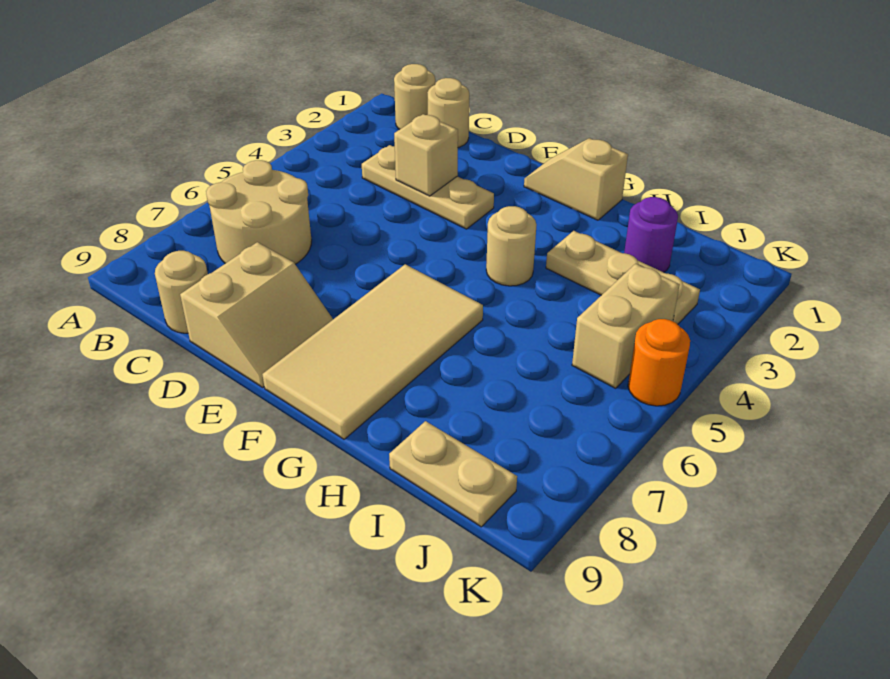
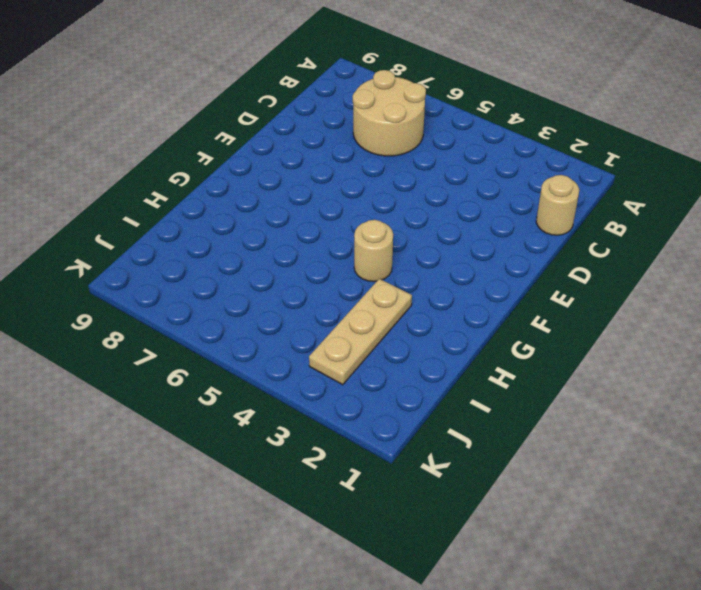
none -> tan 1x1 round brick [394,64,435,130]
none -> tan 1x3 plate [362,145,494,229]
none -> tan 1x1 round brick [155,251,208,333]

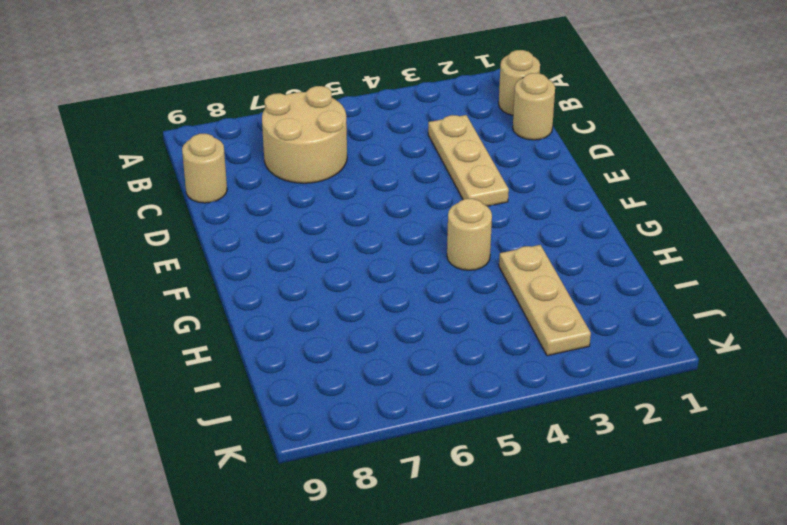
none -> tan 2x2 slope [180,242,333,387]
none -> tan 1x2 slope [524,138,628,220]
none -> tan 2x4 tile [262,264,483,439]

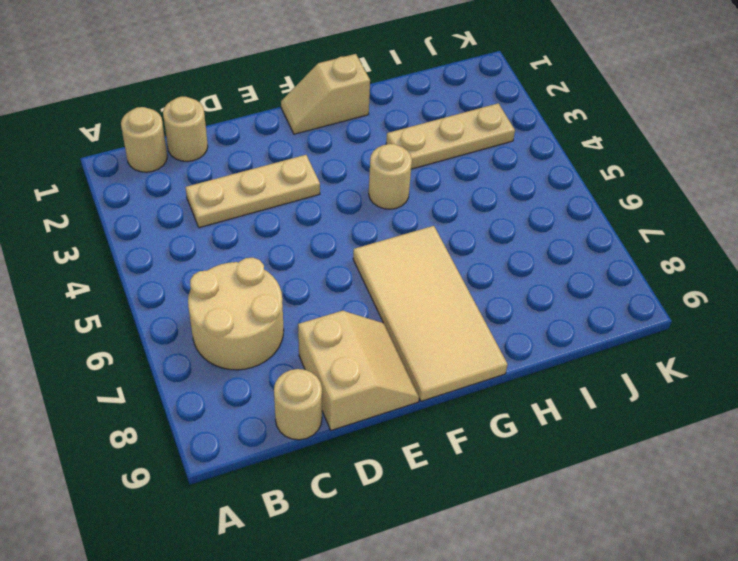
none -> purple 1x1 round brick [624,197,678,272]
none -> tan 1x2 plate [389,421,517,527]
none -> tan 1x2 brick [572,264,680,388]

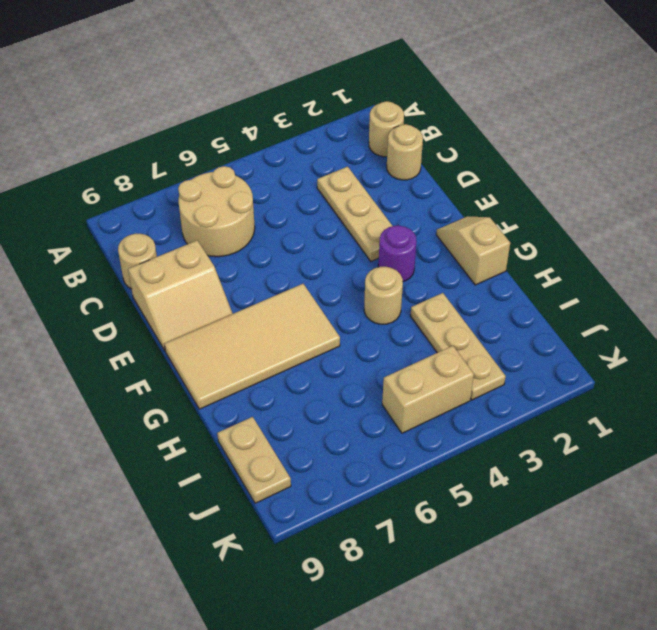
purple 1x1 round brick [378,225,417,282] -> purple 1x1 round brick moved to [624,197,678,272]
none -> orange 1x1 round brick [628,319,690,406]
none -> tan 1x1 brick [394,114,458,196]

